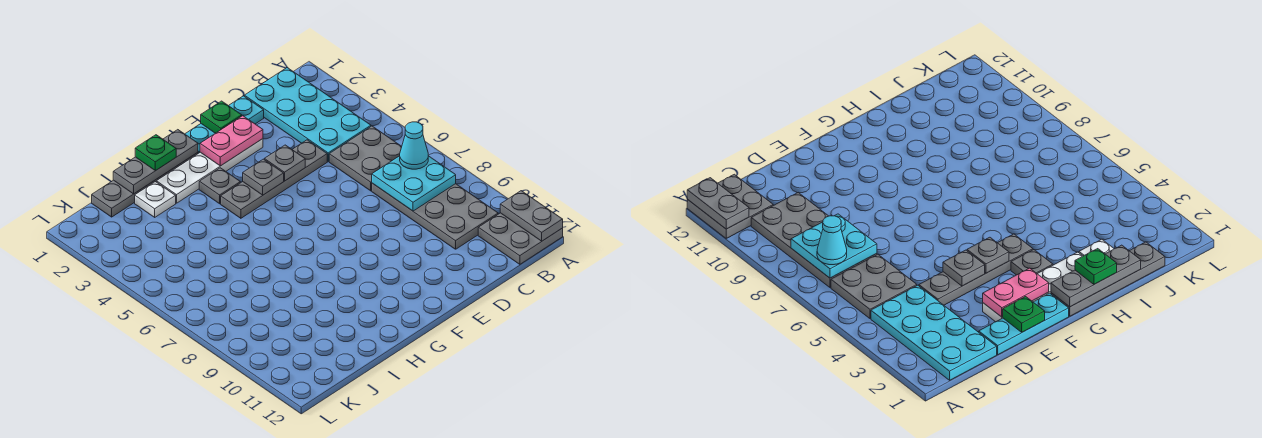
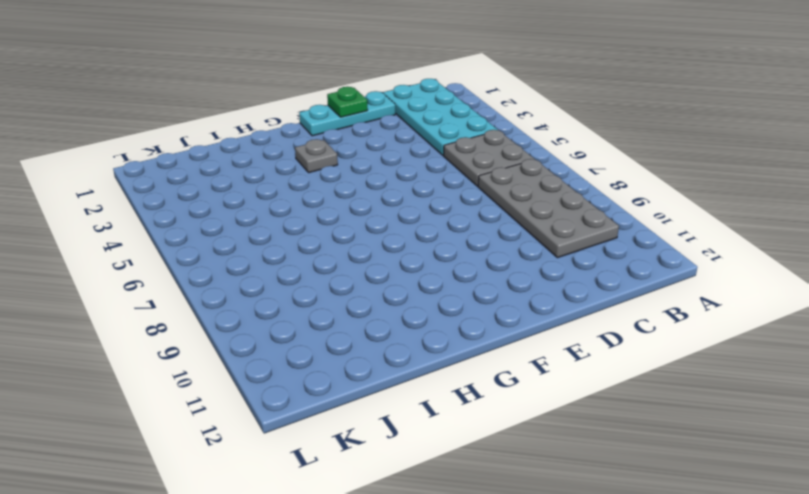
none -> grey 2x2 plate [478,213,563,264]
none -> grey 1x4 plate [221,140,327,218]
none -> white 1x4 plate [156,139,263,203]

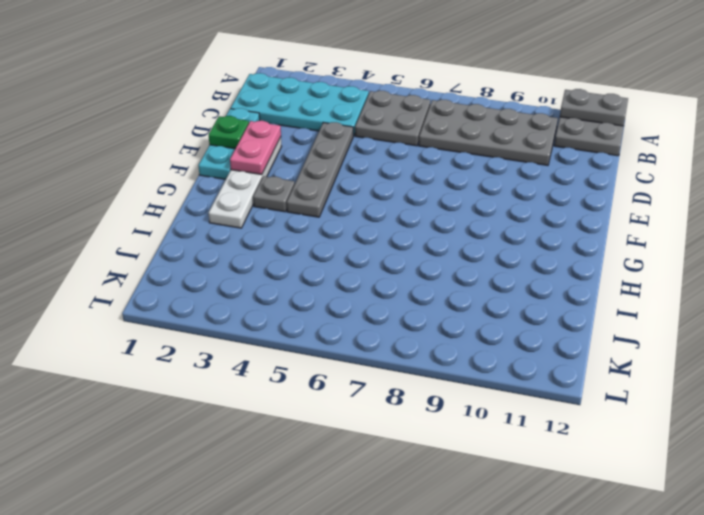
none -> grey 1x4 plate [92,153,198,217]
none -> white 1x1 plate [135,182,176,217]
none -> cyan 2x2 plate [372,156,456,211]

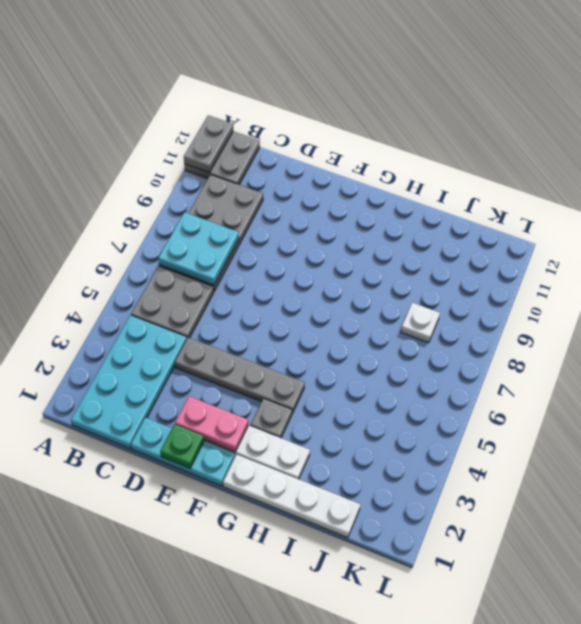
white 1x4 plate [223,454,361,538] -> grey 1x4 plate [92,153,198,217]
white 1x1 plate [401,303,440,343] -> white 1x1 plate moved to [135,182,176,217]
none -> grey 1x1 plate [264,145,305,181]
none -> grey 1x1 plate [243,159,284,195]
none -> grey 1x3 plate [113,130,198,194]

